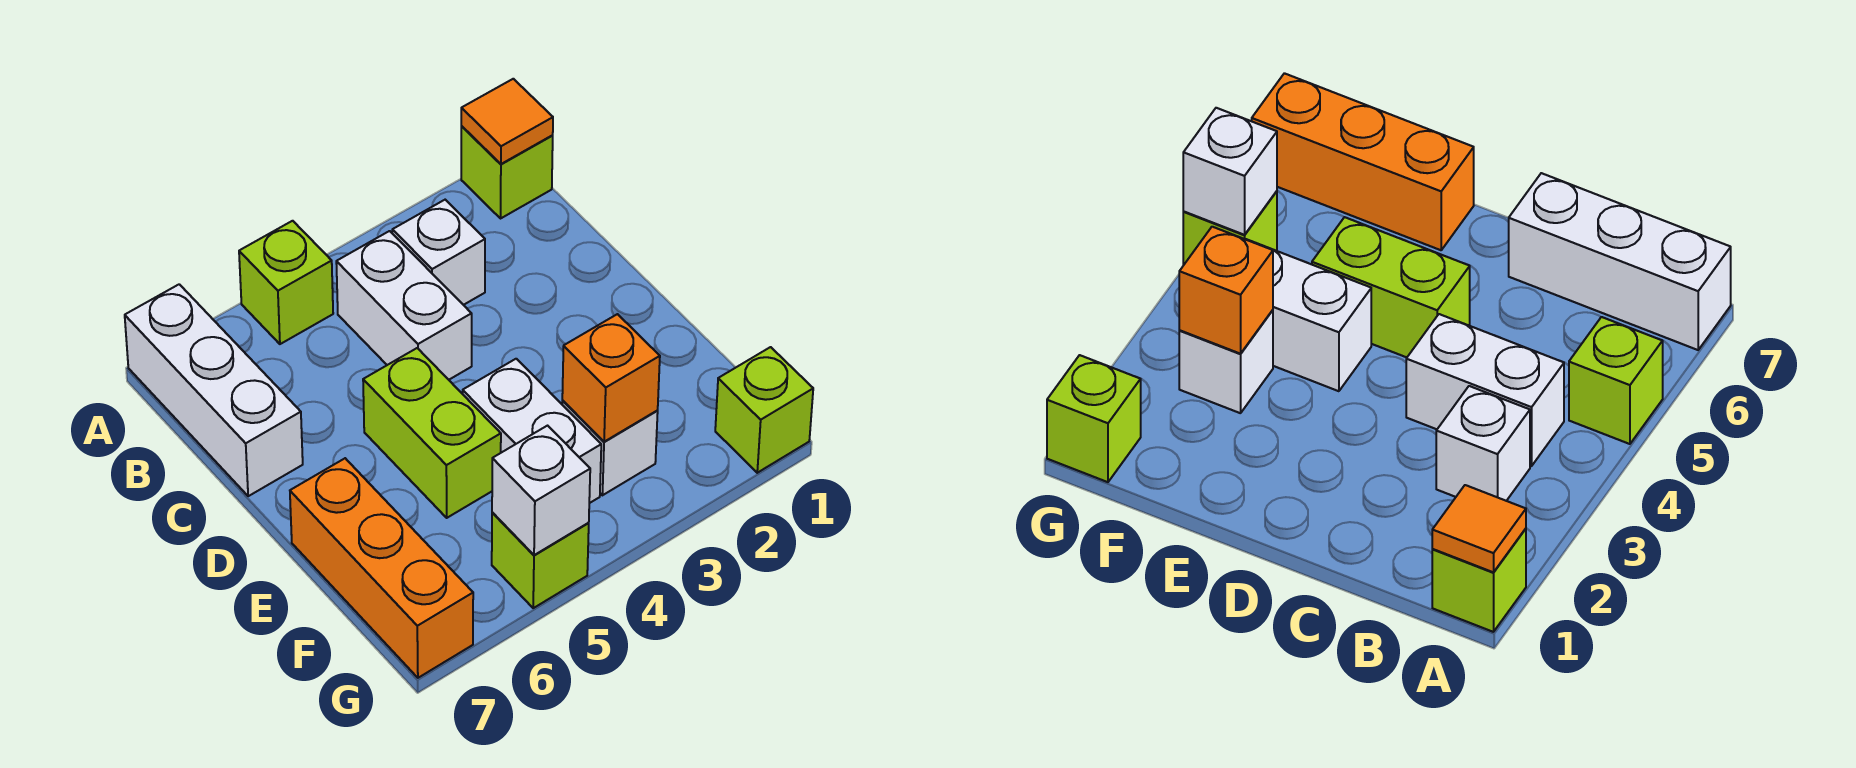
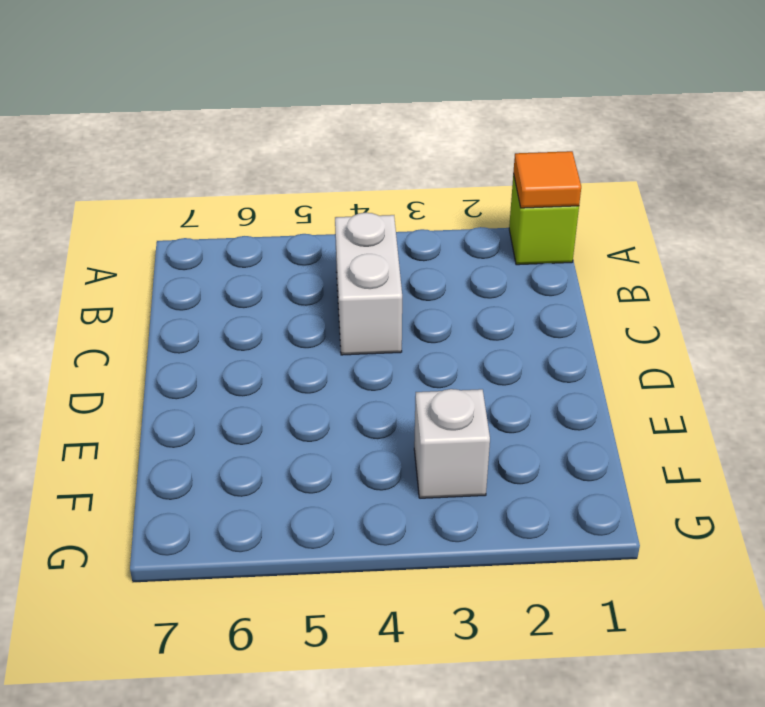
none -> lime 1x1 brick [239,221,333,344]
none -> white 1x3 brick [125,284,303,496]
none -> white 1x1 brick [392,200,485,305]

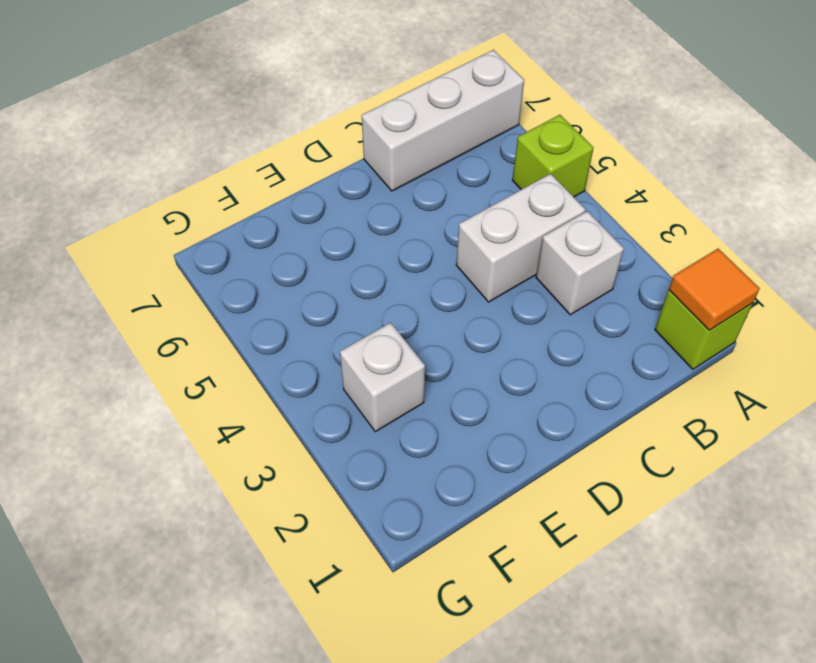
none -> lime 1x2 brick [363,348,501,518]
none -> white 1x2 brick [463,359,601,503]
none -> orange 1x3 brick [290,458,473,678]

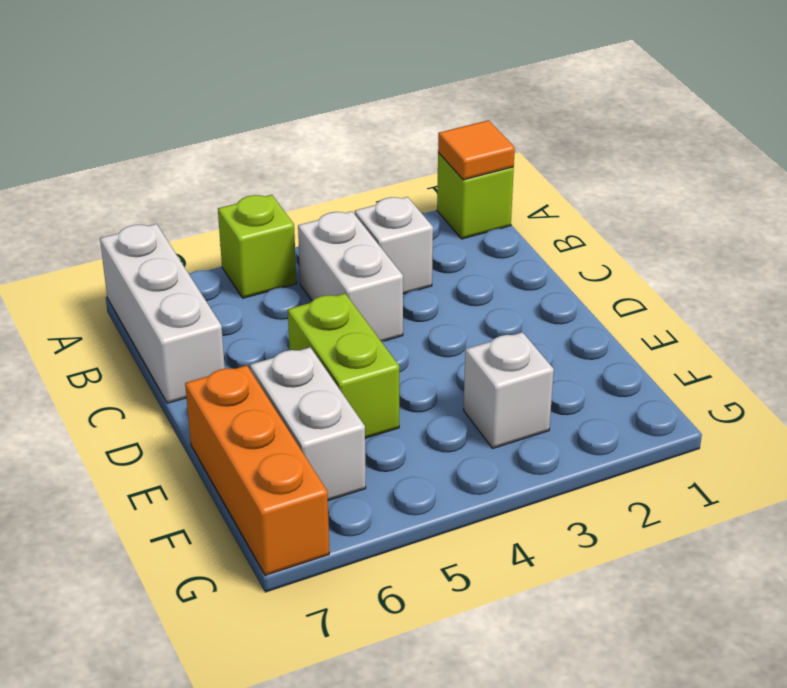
white 1x2 brick [250,347,366,500] -> white 1x2 brick moved to [463,359,601,503]
none -> lime 1x1 brick [715,347,813,473]
none -> lime 1x1 brick [492,512,589,608]
none -> orange 1x1 brick [562,314,660,442]

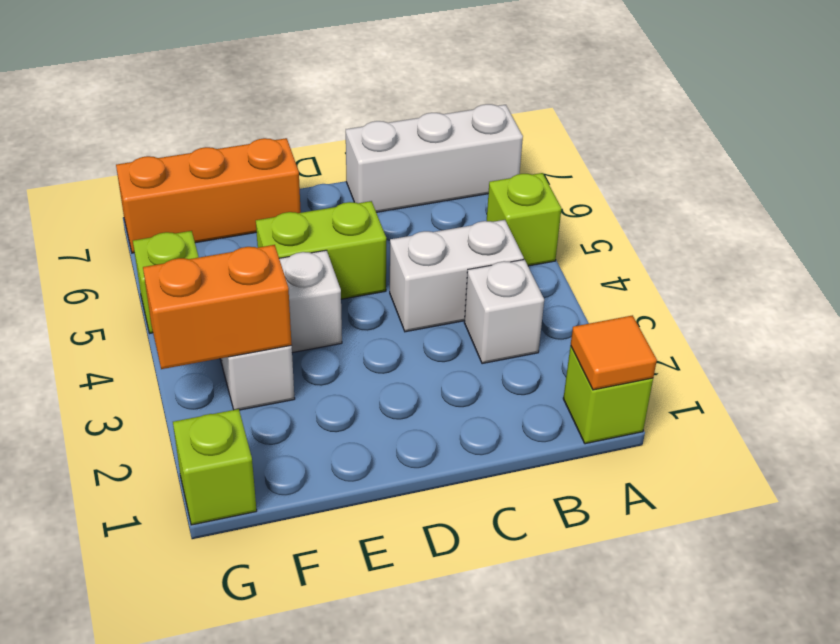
orange 1x2 brick [143,245,292,369] -> orange 1x1 brick [562,314,660,442]
none -> white 1x1 brick [492,426,590,555]

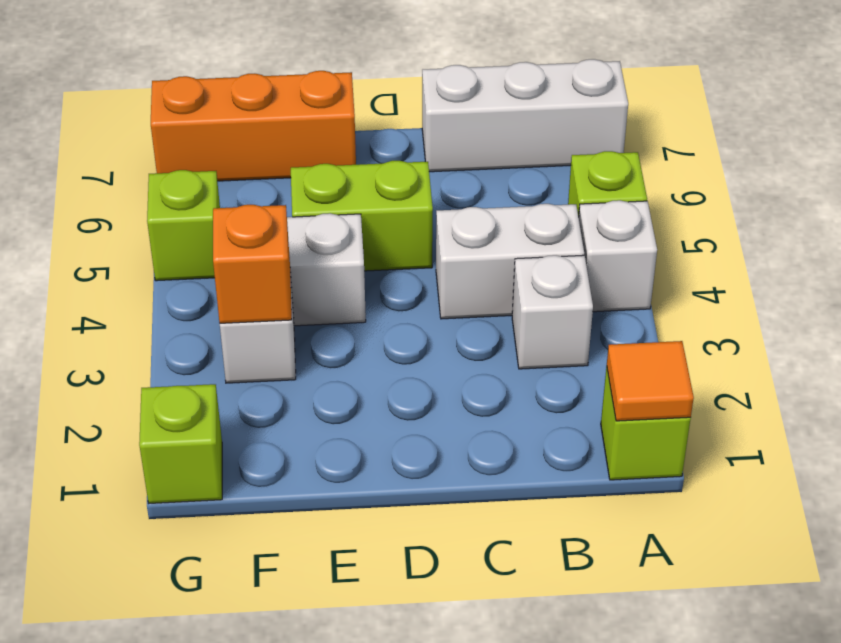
white 1x1 brick [579,200,657,312] -> white 1x1 brick moved to [492,426,590,555]

